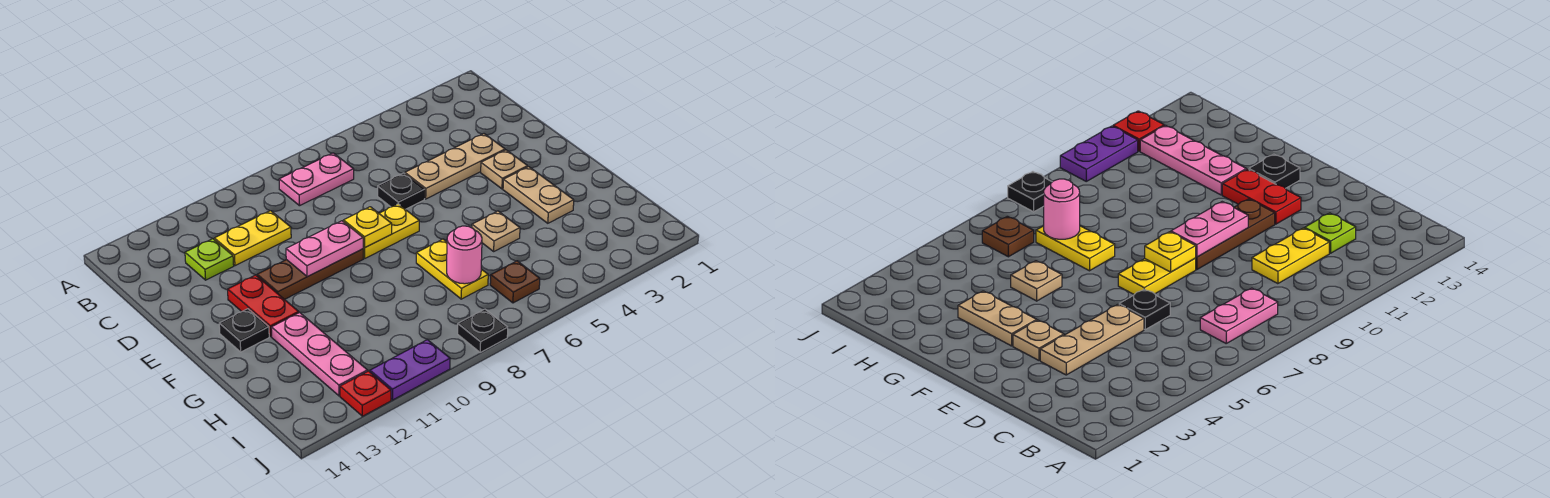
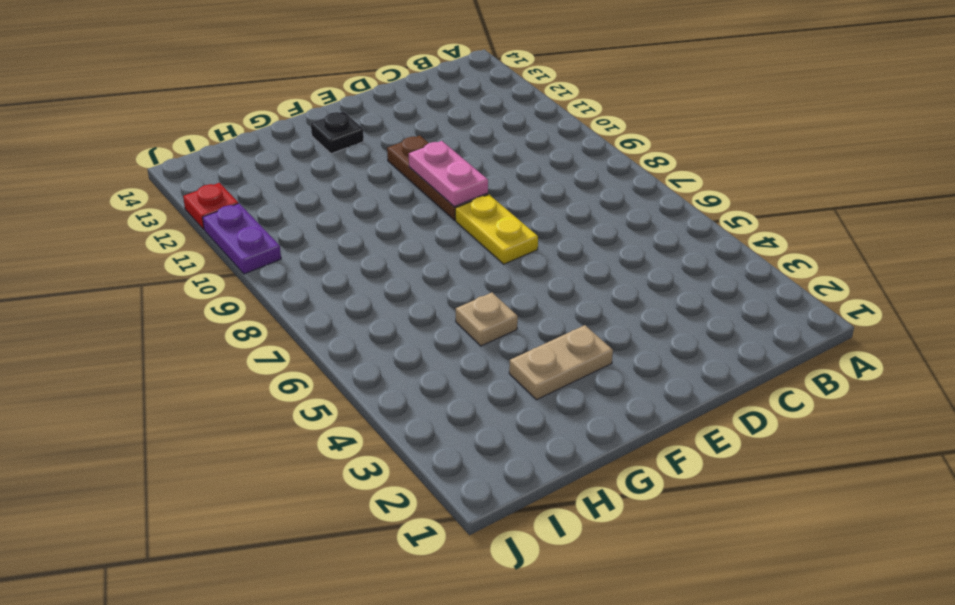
none -> pink 1x2 plate [279,153,354,206]
none -> yellow 1x2 plate [214,211,291,266]
none -> lime 1x1 plate [185,239,234,280]

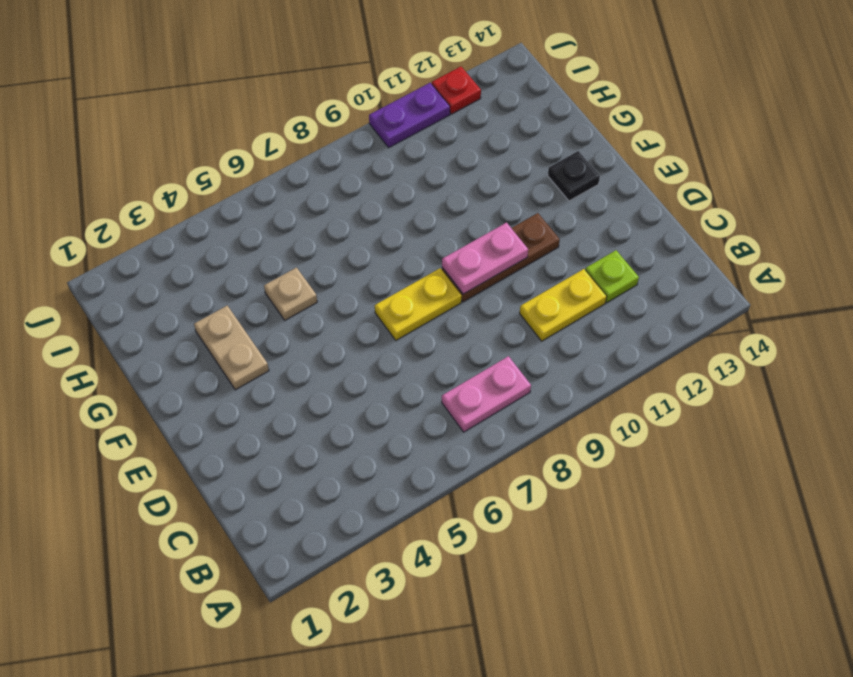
none -> tan 1x3 plate [405,134,505,199]
none -> black 1x1 plate [378,173,425,209]
none -> tan 1x1 plate [481,150,528,189]

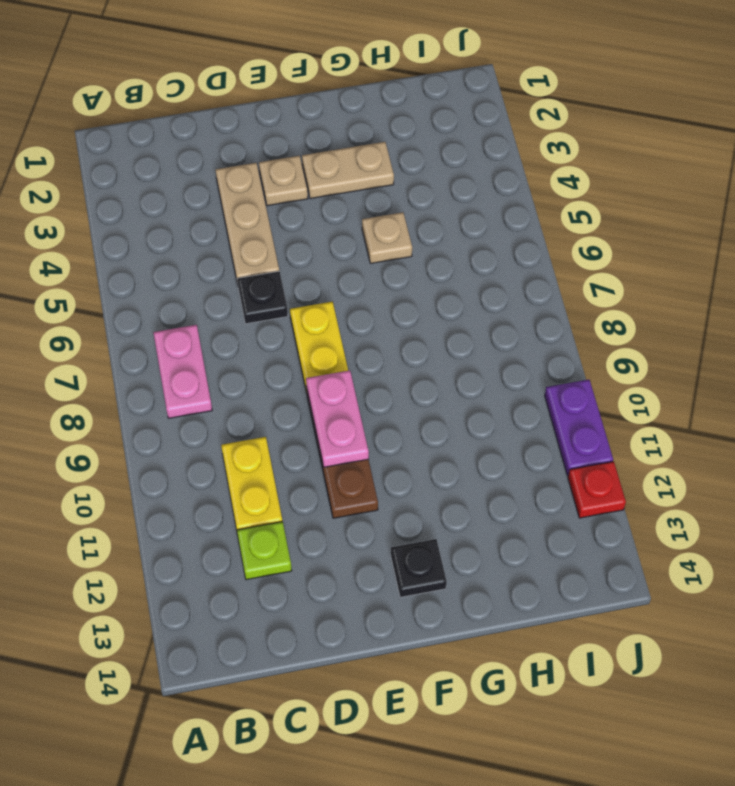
none -> red 1x2 plate [228,275,299,336]
none -> yellow 1x2 plate [416,239,488,299]
none -> pink 1x3 plate [271,313,367,396]

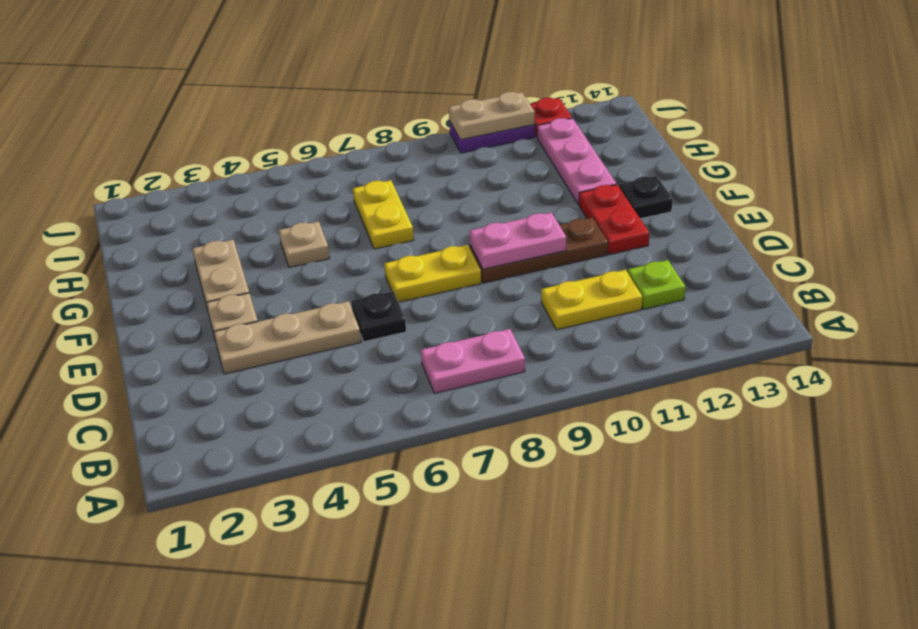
tan 1x2 plate [449,92,535,140] -> none
none -> brown 1x1 plate [490,261,540,303]
none -> black 1x1 plate [458,309,508,352]
none -> yellow 1x1 plate [343,207,392,248]

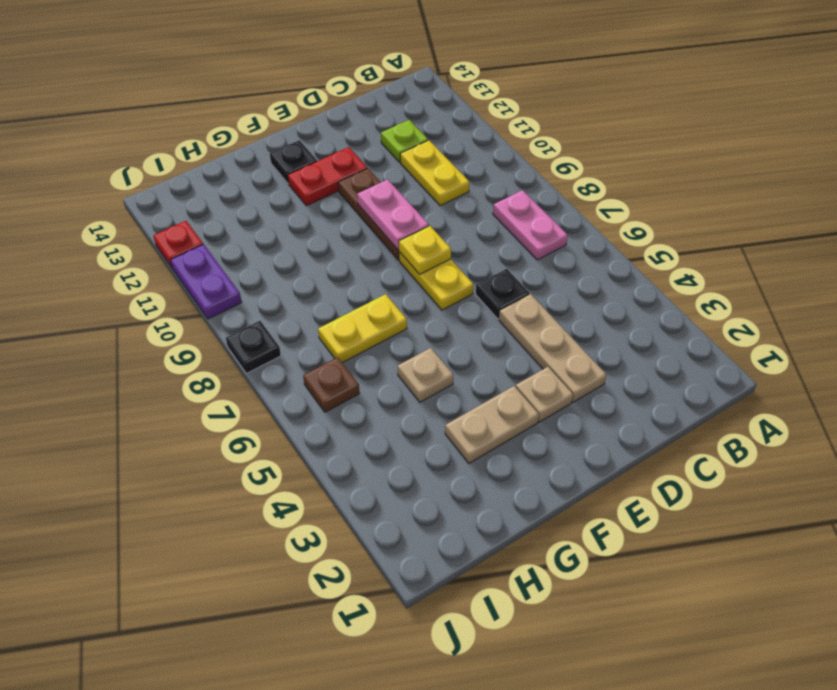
none -> pink 1x3 plate [271,313,367,396]
none -> pink 1x1 round brick [447,226,482,284]

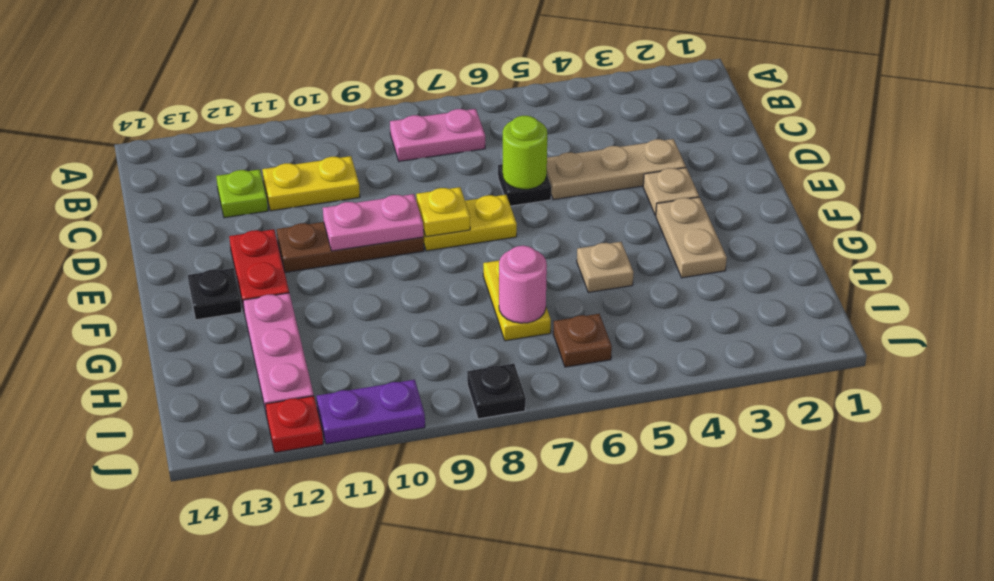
lime 1x1 round brick [503,116,547,189] -> none

